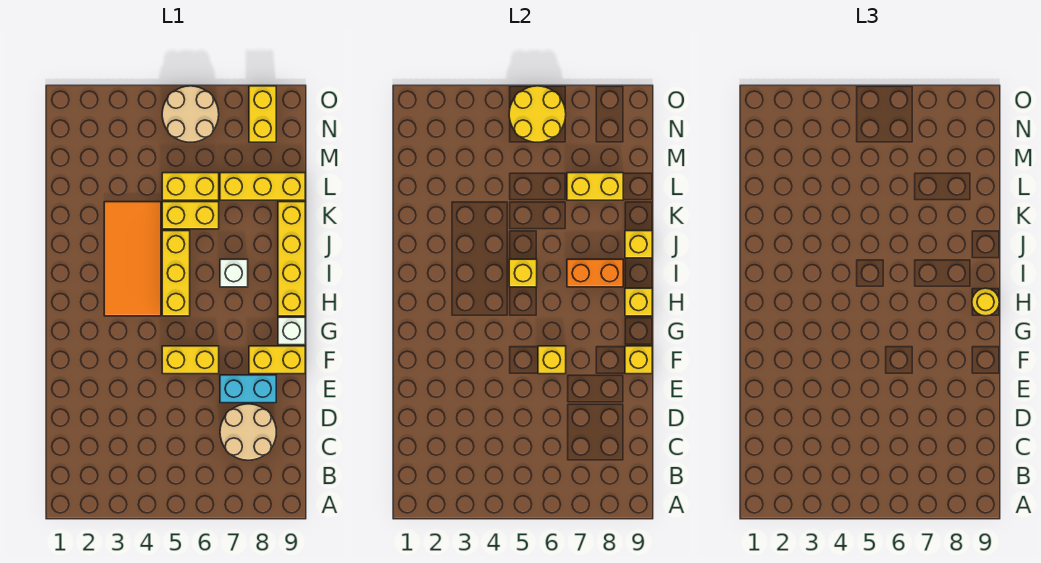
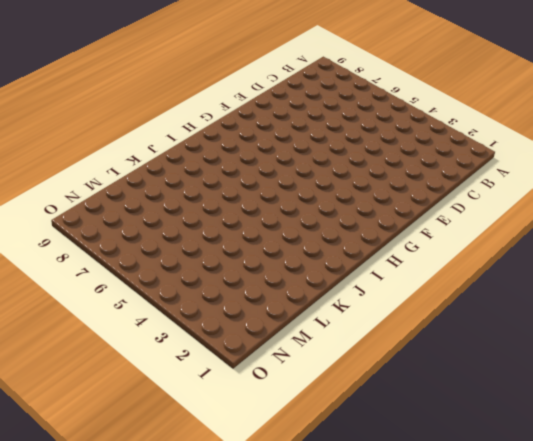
none -> tan 2x2 round brick [220,404,276,460]
none -> cyan 1x2 brick [220,375,276,403]
none -> yellow 1x2 brick [162,346,219,374]

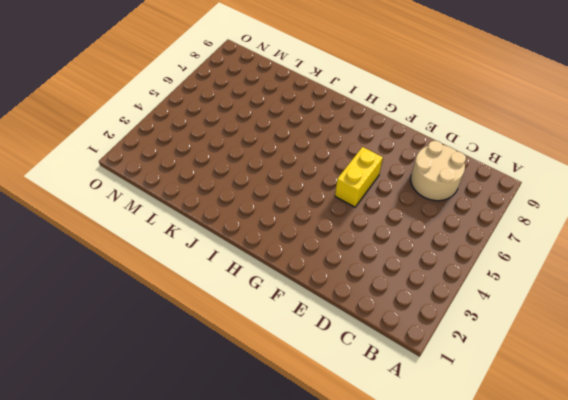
none -> cyan 1x2 brick [220,375,276,403]
none -> yellow 1x2 brick [249,346,305,374]
none -> white 1x1 brick [278,317,305,345]

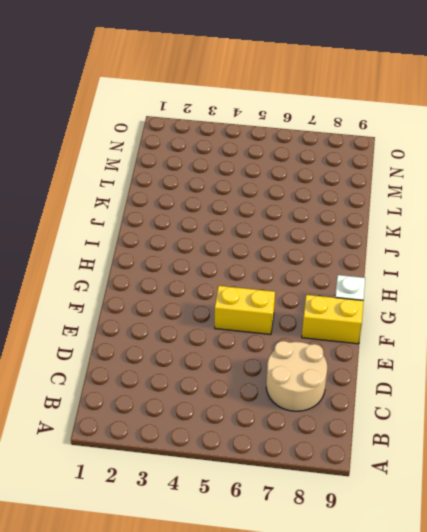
none -> cyan 1x2 brick [220,375,276,403]
none -> orange 2x4 tile [104,202,161,316]
none -> yellow 1x3 brick [162,231,190,316]

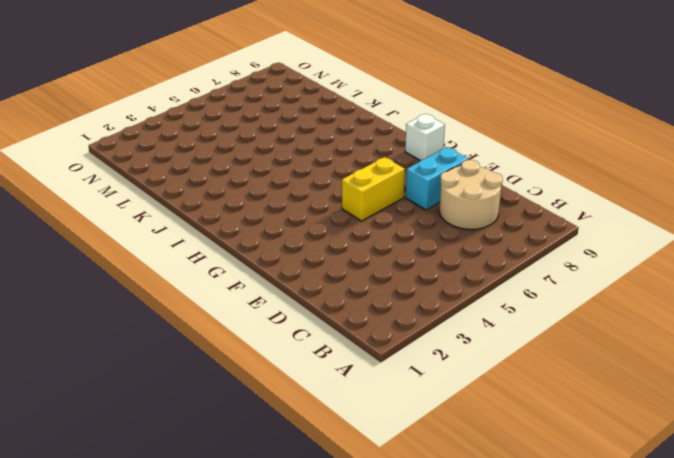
none -> yellow 1x2 brick [249,346,305,374]
none -> orange 2x4 tile [104,202,161,316]
none -> yellow 1x3 brick [162,231,190,316]

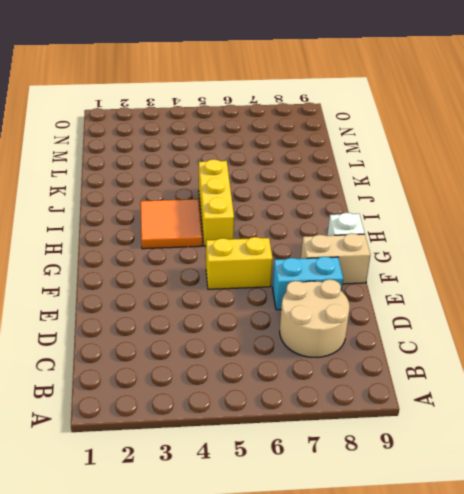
tan 1x2 brick [301,233,370,284] -> yellow 1x2 brick [249,346,305,374]
orange 2x2 tile [140,199,202,249] -> orange 2x4 tile [104,202,161,316]
none -> yellow 1x4 brick [278,202,305,316]
none -> white 1x1 brick [220,259,248,287]
none -> yellow 1x2 brick [162,202,219,229]

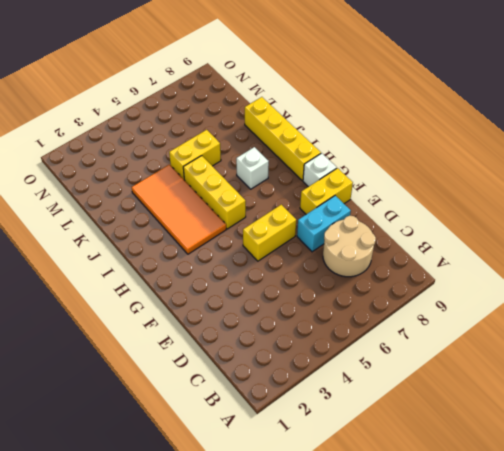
none -> yellow 1x2 brick [162,173,219,200]
none -> yellow 1x3 brick [220,173,305,200]
none -> tan 2x2 round brick [162,86,219,142]

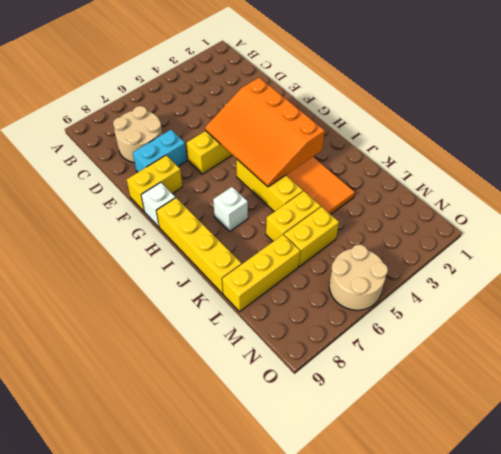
orange 3x4 slope [205,77,325,187] -> yellow 1x1 brick [509,259,537,287]
none -> yellow 1x2 brick [249,86,276,142]
none -> yellow 1x1 brick [538,346,566,374]
none -> yellow 1x1 brick [625,346,652,374]

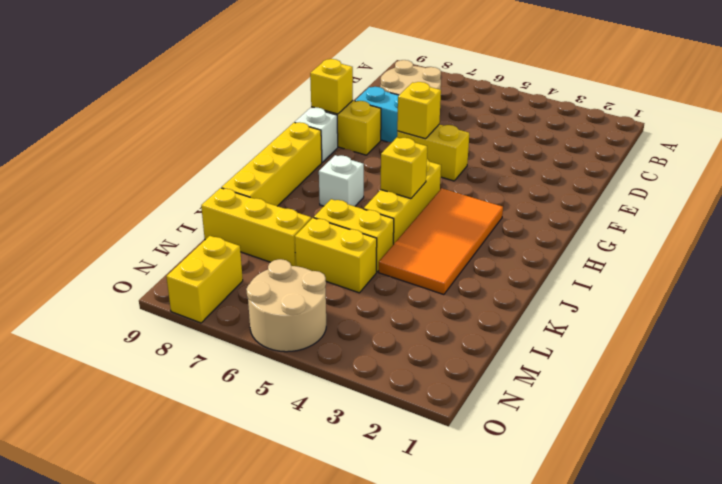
none -> yellow 1x1 brick [625,288,652,316]
none -> orange 1x2 brick [567,259,623,287]
none -> yellow 1x1 brick [625,231,652,258]

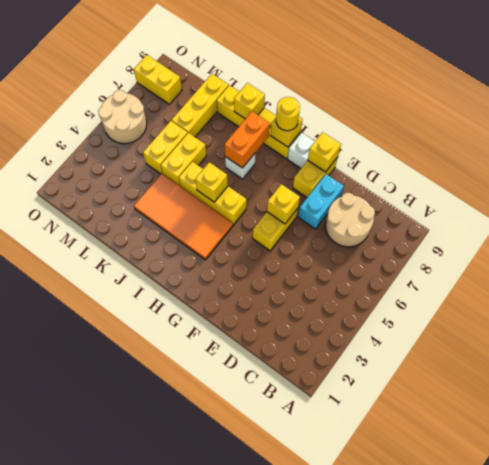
none -> yellow 1x2 brick [567,173,623,200]
none -> yellow 2x2 round brick [509,86,566,142]

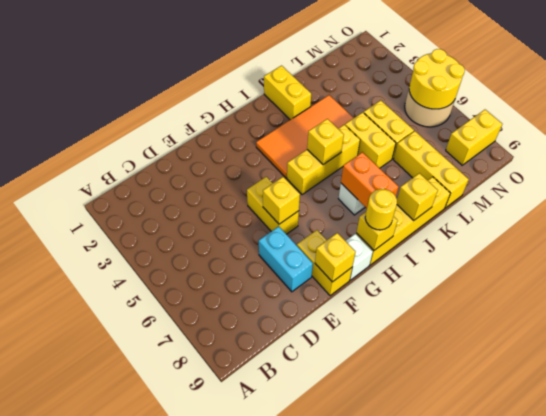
yellow 1x2 brick [264,66,311,120] -> yellow 1x2 brick moved to [567,173,623,200]
none -> tan 2x2 round brick [220,404,276,460]

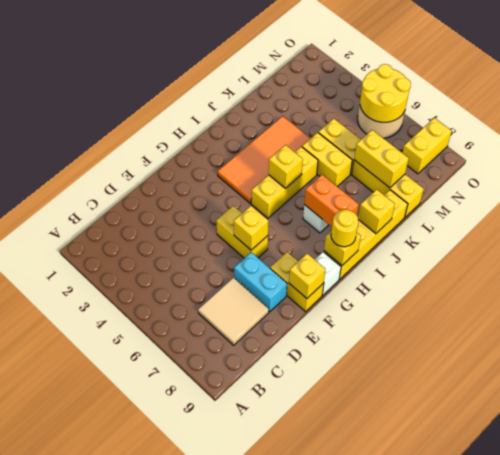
tan 2x2 tile [198,278,269,345] -> tan 2x2 round brick [220,404,276,460]

